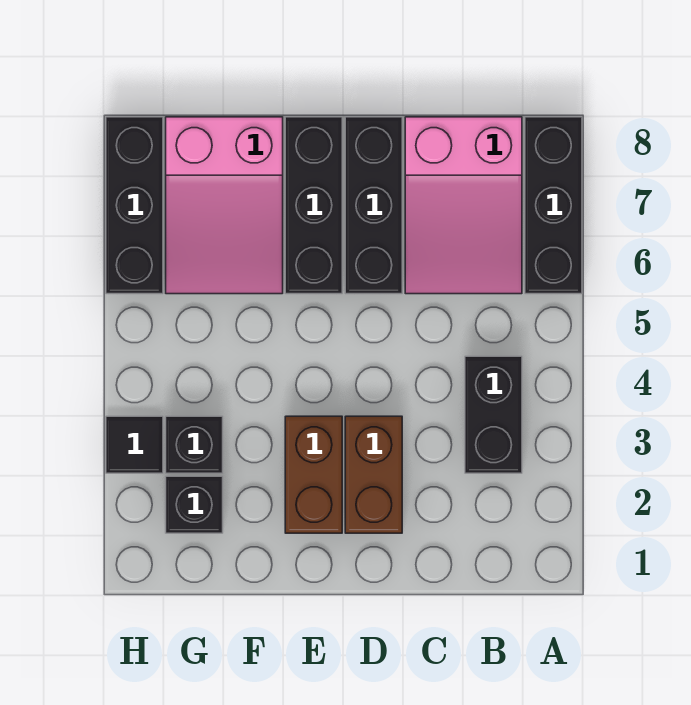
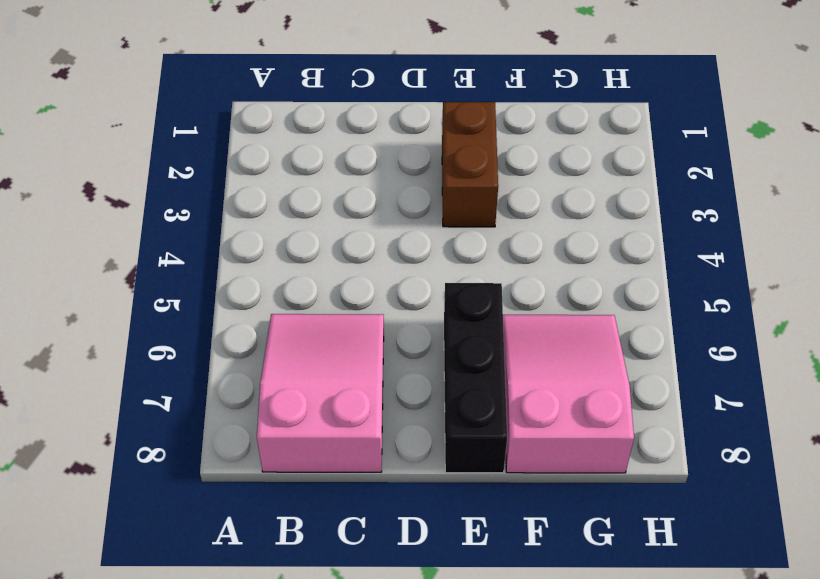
none -> black 1x3 brick [525,117,582,294]
none -> black 1x2 brick [465,356,522,473]
none -> brown 1x2 brick [345,416,402,533]

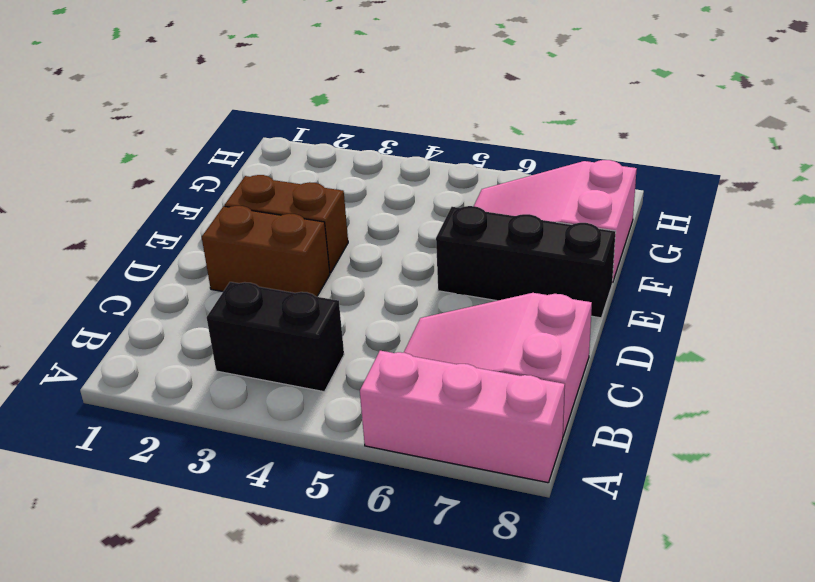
pink 1x3 brick [360,351,565,483] -> black 1x3 brick [525,117,582,294]
none -> black 1x3 brick [345,117,402,294]
none -> black 1x1 brick [166,476,223,533]
none -> black 1x1 brick [166,416,223,473]

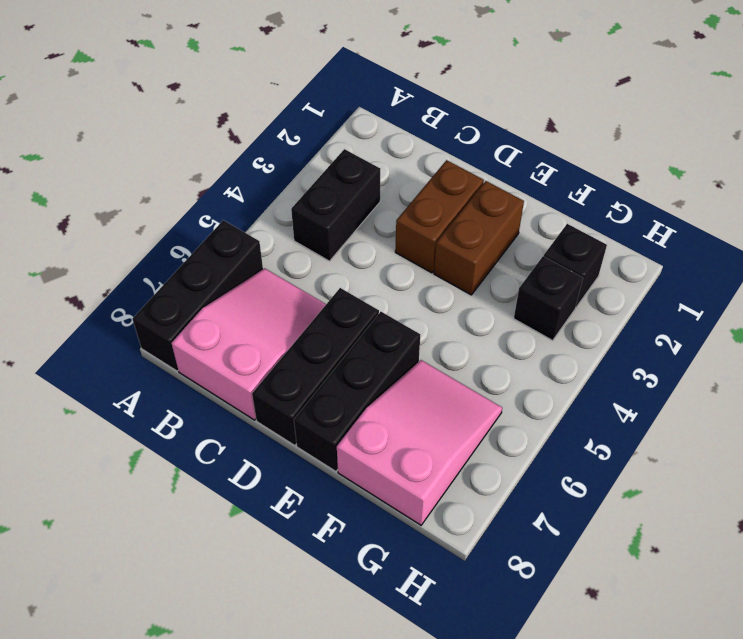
none -> black 1x1 tile [106,416,163,473]
none -> black 1x3 brick [106,117,163,294]

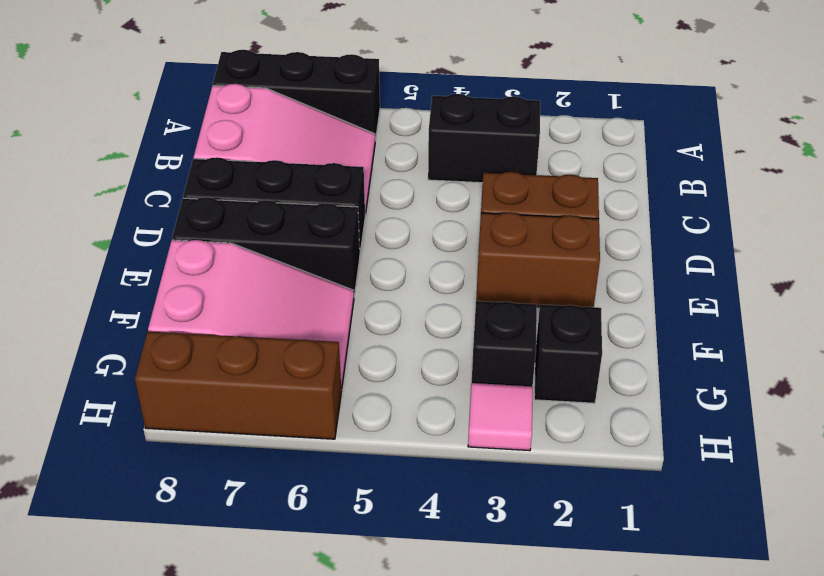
pink 1x1 tile [468,383,533,451] -> black 1x1 tile [106,416,163,473]
brown 1x3 brick [135,332,342,439] -> black 1x3 brick [106,117,163,294]

